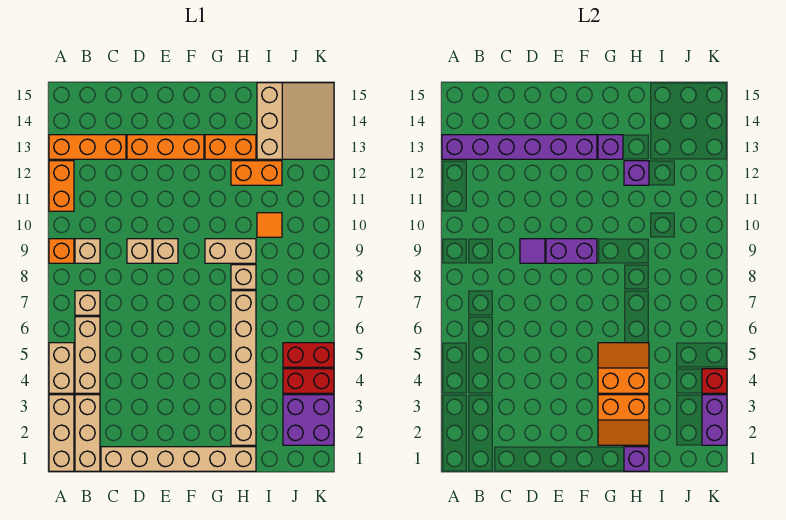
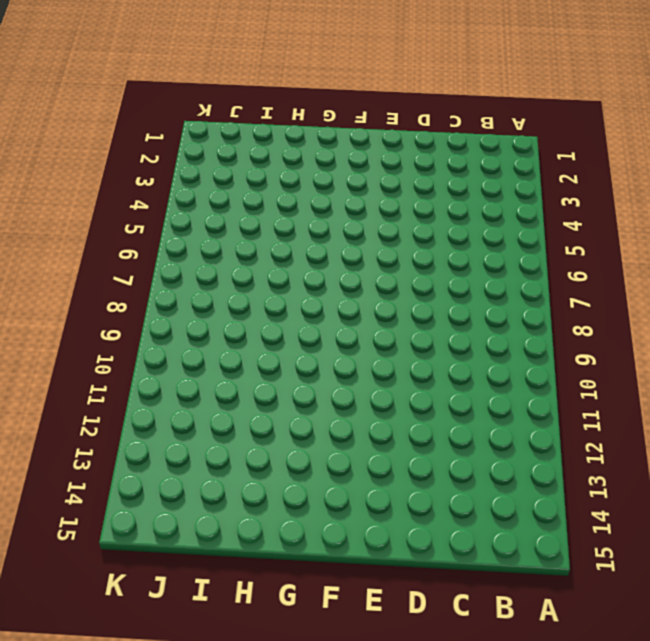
none -> tan 1x3 brick [49,395,74,471]
none -> tan 1x2 brick [49,343,74,393]
none -> orange 1x1 brick [49,239,74,263]
none -> orange 1x2 brick [49,161,74,211]

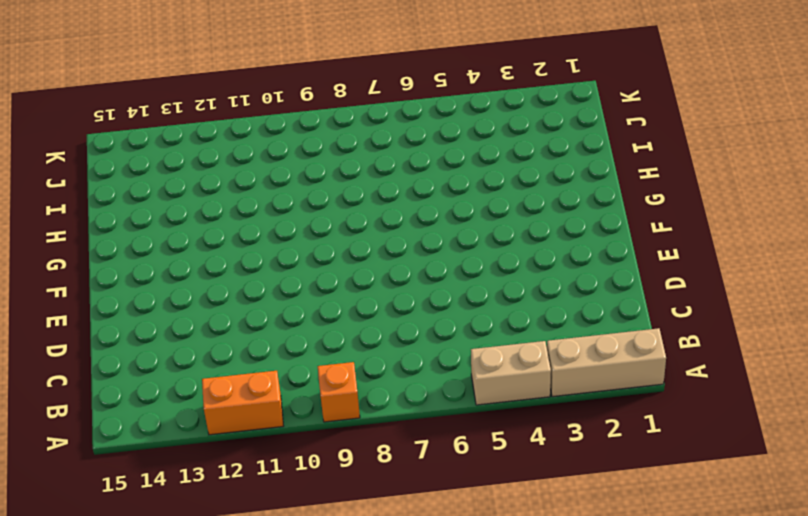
none -> orange 1x3 brick [49,135,126,159]
none -> tan 1x3 brick [75,395,100,471]
none -> tan 1x3 brick [75,317,100,393]
none -> tan 1x1 brick [75,291,100,315]

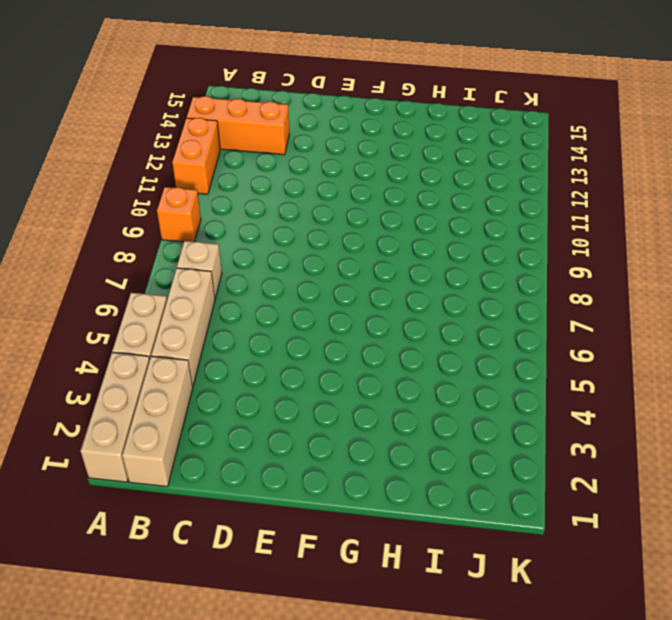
none -> tan 1x1 brick [75,239,100,263]
none -> tan 1x6 brick [101,447,256,471]
none -> tan 1x1 brick [127,239,152,263]
none -> orange 1x3 brick [127,135,204,159]

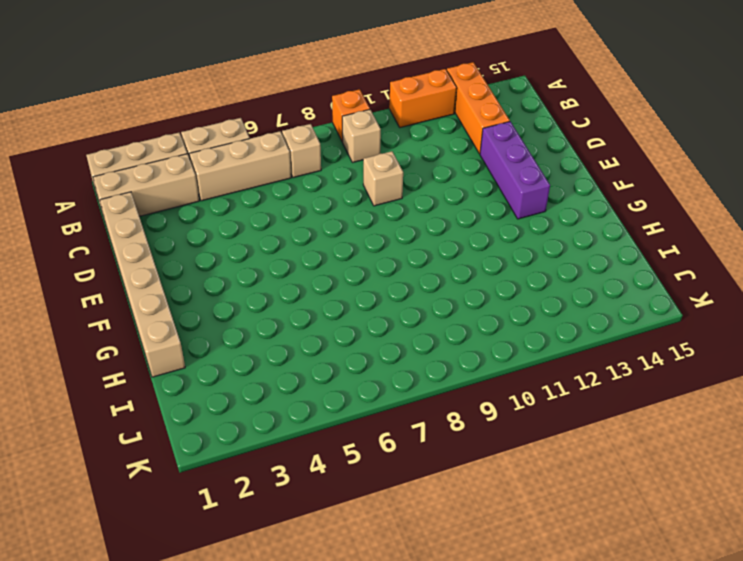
purple 1x3 brick [480,122,550,219] -> orange 1x3 brick [127,135,204,159]
none -> tan 1x1 brick [153,239,178,263]
none -> tan 1x2 brick [205,239,256,263]
none -> orange 1x2 brick [205,135,256,159]
none -> tan 1x6 brick [231,291,256,445]

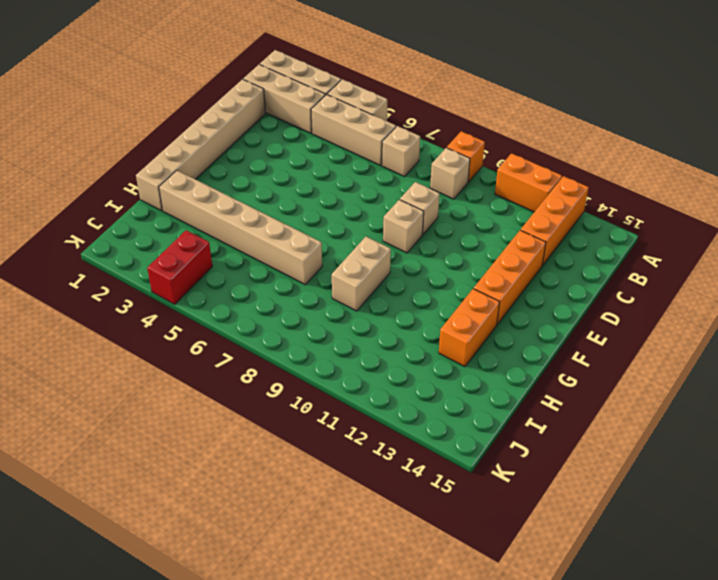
none -> tan 1x1 brick [231,265,256,289]
none -> orange 1x2 brick [231,161,282,185]
none -> orange 1x1 tile [257,213,282,237]
none -> tan 3x3 slope [257,83,334,159]

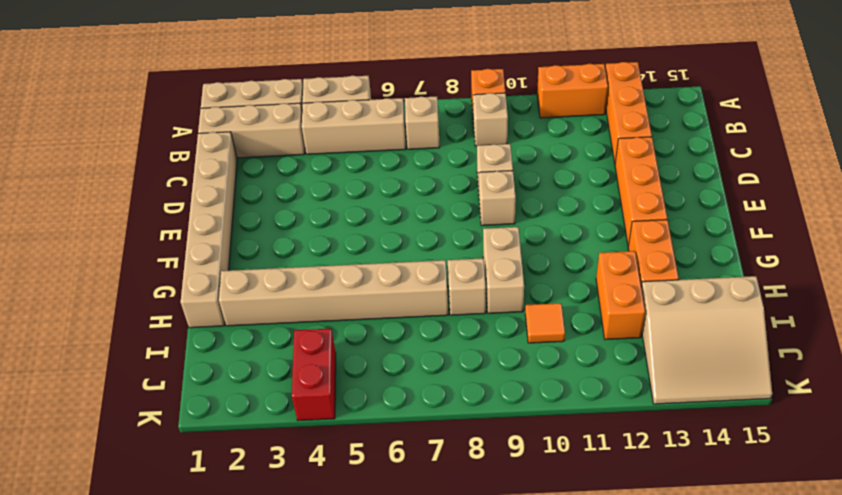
none -> purple 2x2 brick [283,395,334,445]
none -> red 1x2 brick [283,343,334,367]
none -> purple 1x6 brick [442,135,597,159]
none -> purple 1x1 tile [520,239,545,263]

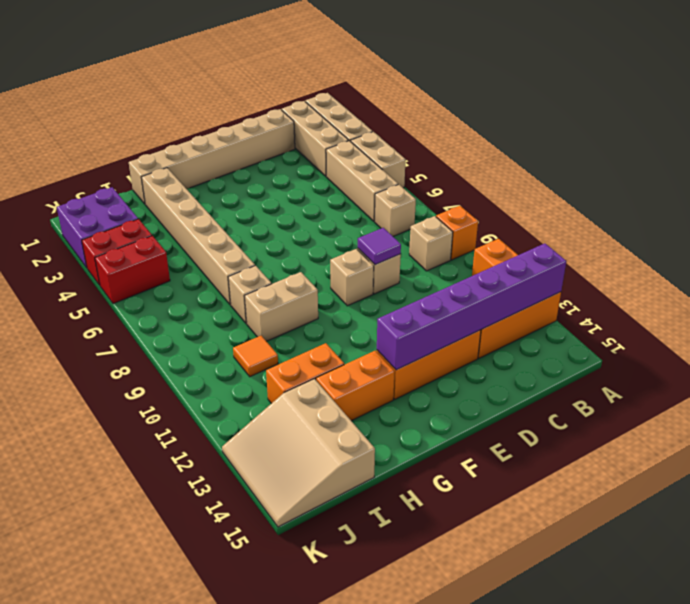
none -> purple 1x2 brick [546,239,597,263]
none -> orange 2x2 slope [598,395,649,445]
none -> orange 2x2 slope [598,343,649,393]
none -> purple 1x1 brick [598,135,623,159]

